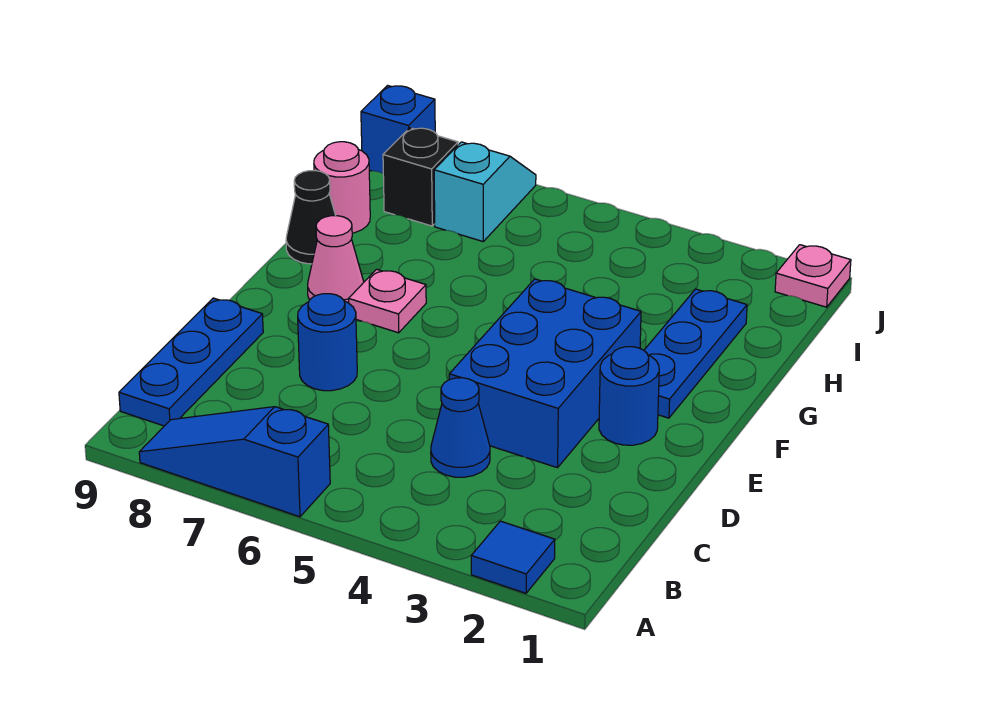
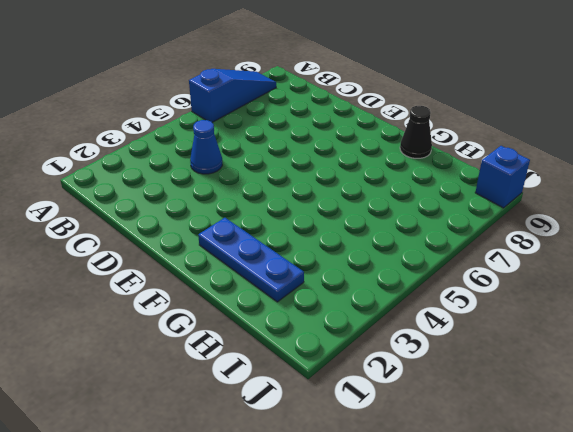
none -> blue 1x1 tile [471,521,555,593]
none -> blue 1x3 plate [119,298,263,426]
none -> blue 2x3 brick [449,279,641,468]

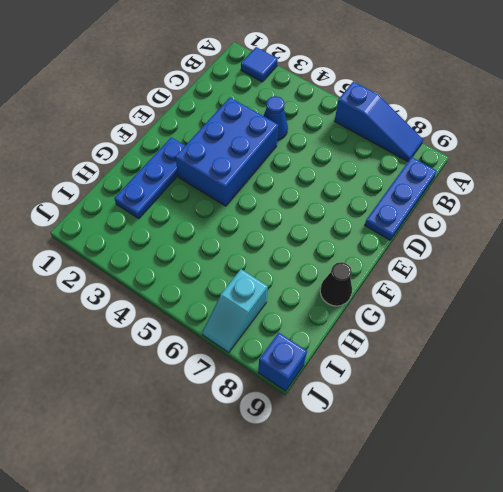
none -> blue 1x1 round brick [298,294,357,391]
none -> blue 1x1 round brick [599,347,659,445]
none -> pink 1x1 plate [349,269,426,333]

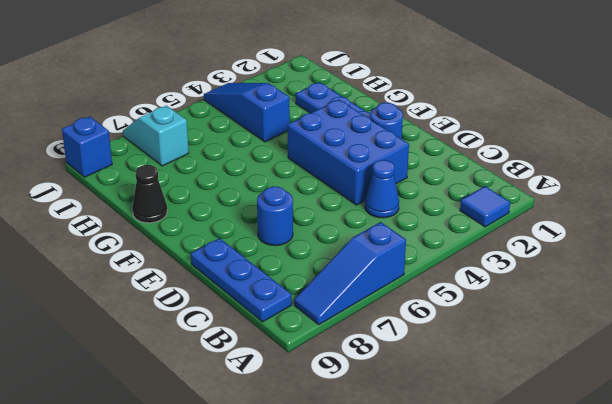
blue 1x3 slope [204,83,290,142] -> none
none -> pink 1x1 plate [349,269,426,333]
none -> pink 1x1 cone [308,216,364,303]
none -> pink 1x1 round brick [314,142,370,233]

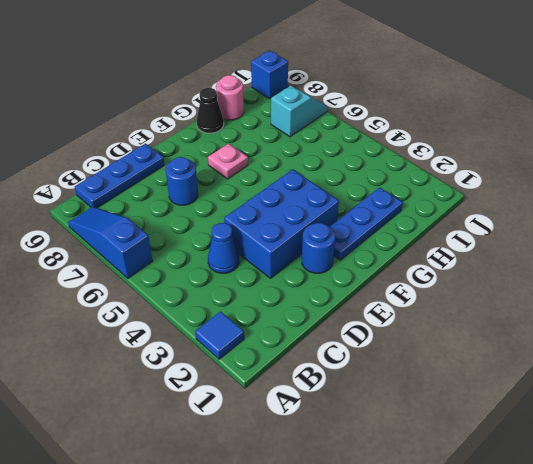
none -> pink 1x1 cone [308,216,364,303]
none -> black 1x1 brick [383,128,458,226]
none -> pink 1x1 plate [775,245,851,307]

